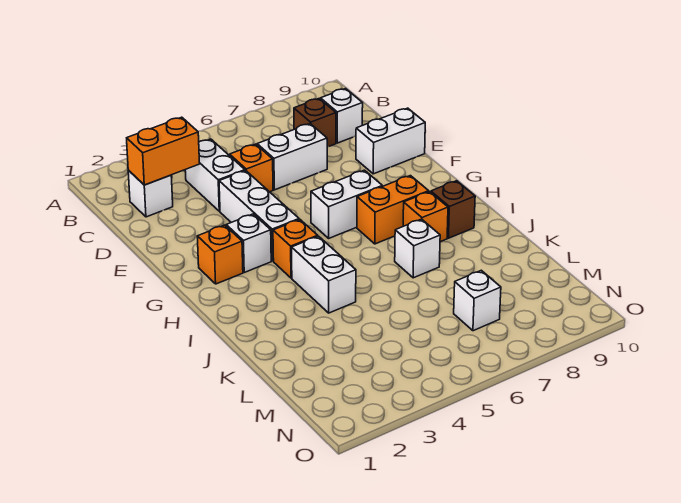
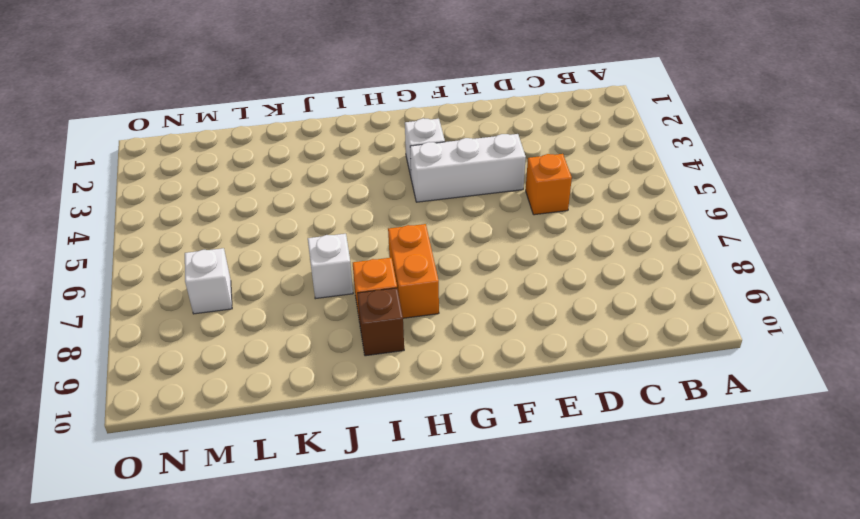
none -> white 1x1 brick [128,170,173,217]
none -> white 1x2 brick [185,139,245,211]
none -> brown 1x1 brick [294,99,336,147]

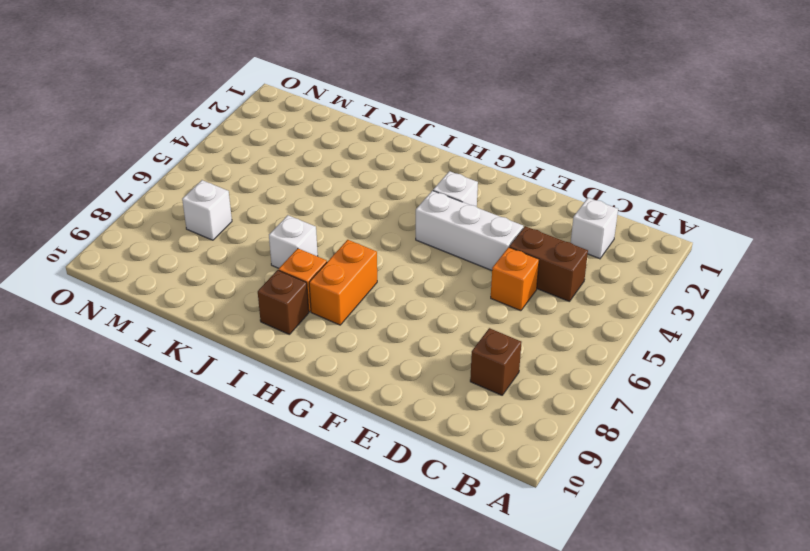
brown 1x2 brick [509,226,588,302] -> white 1x2 brick [185,139,245,211]
none -> white 1x1 brick [320,89,363,143]
none -> white 1x2 brick [257,124,327,190]
none -> white 1x2 brick [356,108,425,174]

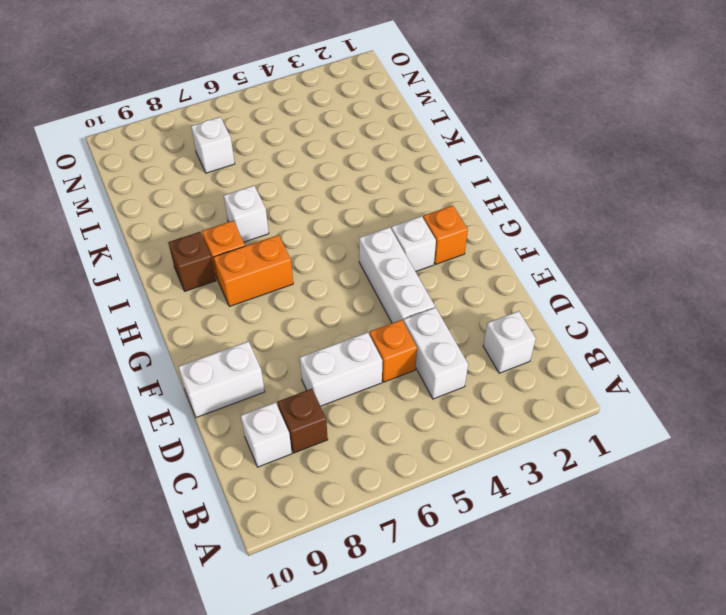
none -> white 1x2 brick [311,170,382,238]
none -> orange 1x1 brick [273,220,318,278]
none -> white 1x2 brick [292,236,356,313]

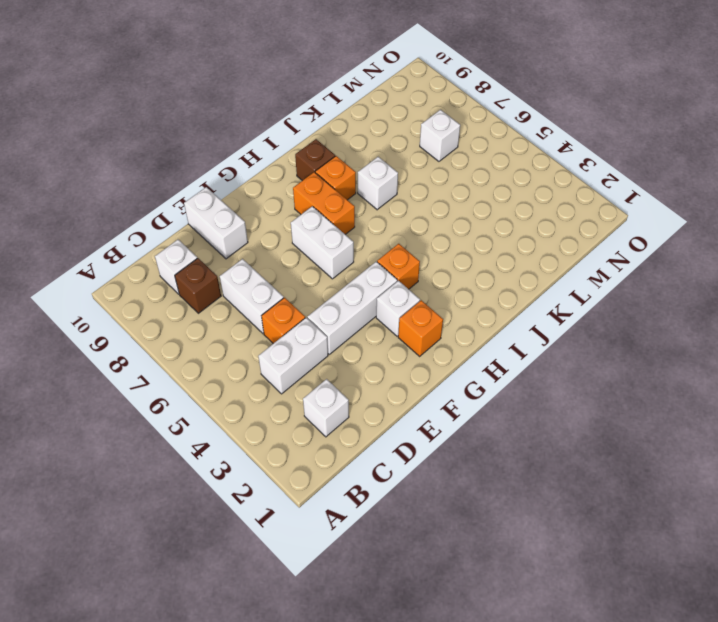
none -> white 1x2 brick [292,236,356,313]
none -> orange 1x2 brick [127,117,200,185]

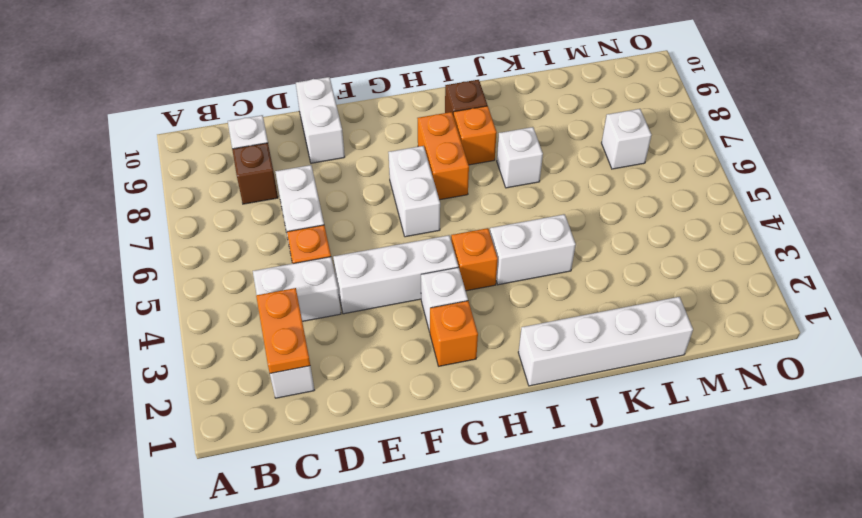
orange 1x2 plate [256,288,310,373] -> orange 1x2 brick [127,117,200,185]
white 1x4 brick [518,297,693,386] -> none

